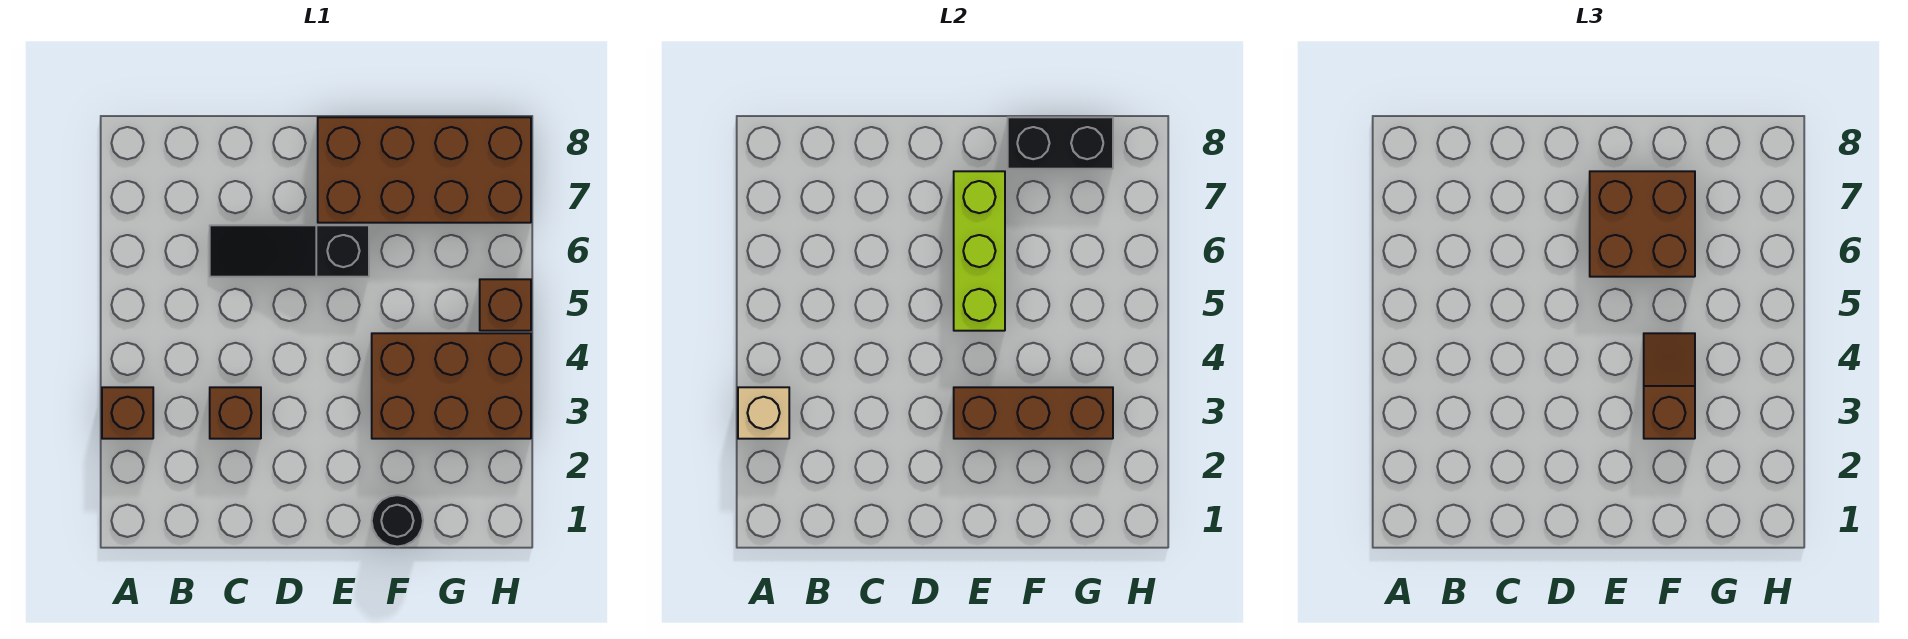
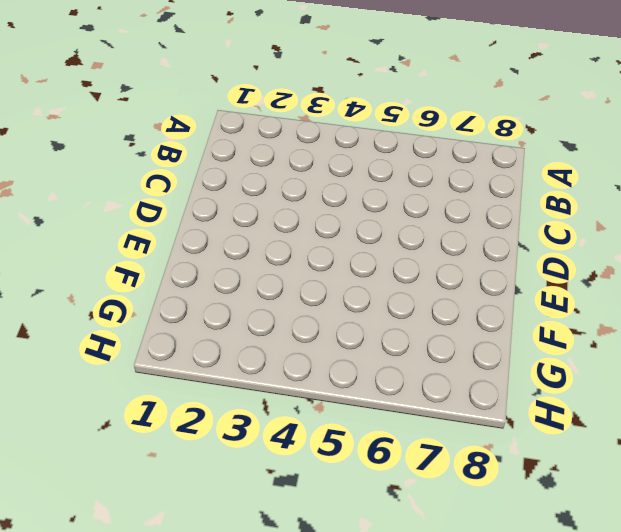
none -> brown 1x1 brick [102,387,153,439]
none -> brown 1x1 brick [210,387,261,439]
none -> black 1x3 slope [210,225,369,277]

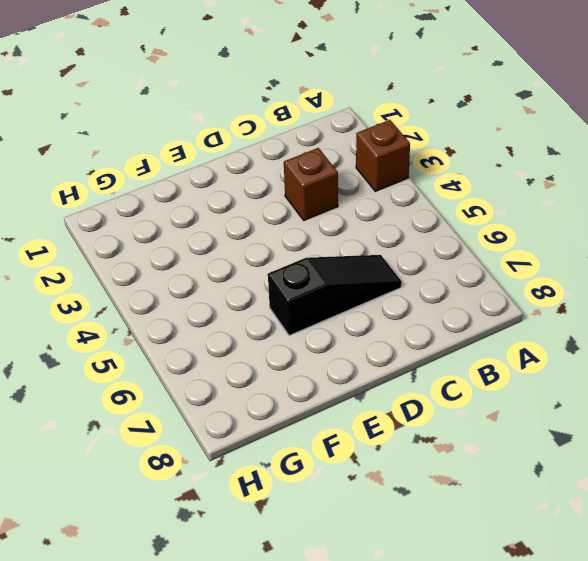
none -> brown 2x4 brick [318,117,531,223]
none -> black 1x1 round brick [372,495,423,546]
none -> brown 2x3 brick [372,333,531,439]

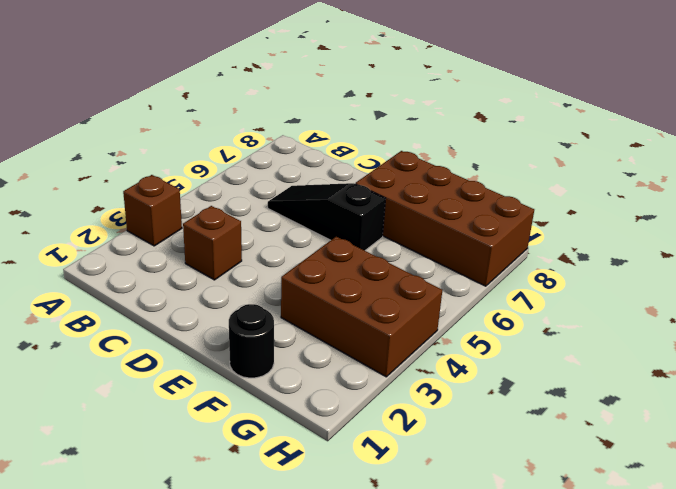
none -> brown 1x1 brick [480,279,531,331]
none -> tan 1x1 brick [738,387,789,439]
none -> brown 1x3 brick [954,387,1113,439]

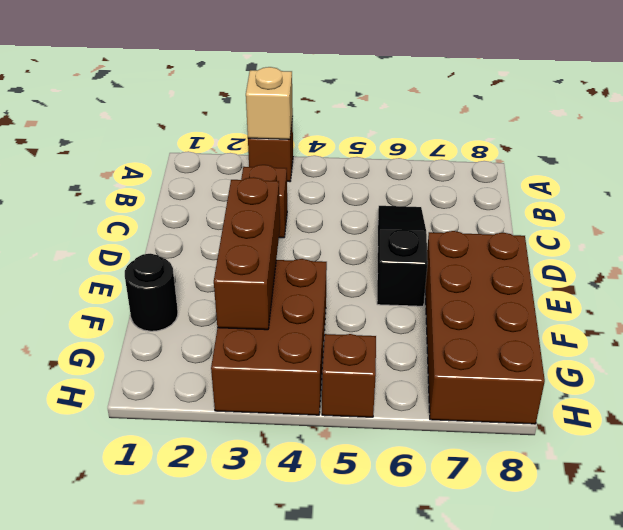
none -> lime 1x3 brick [954,171,1005,331]
none -> black 1x2 brick [1008,117,1113,169]
none -> brown 2x2 brick [1590,171,1695,277]

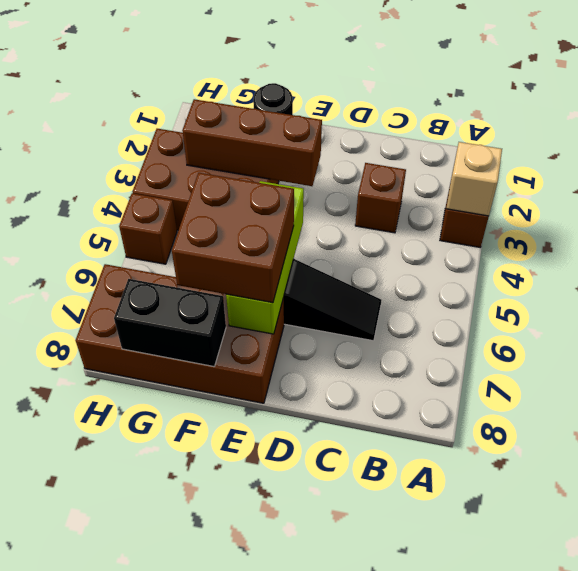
none -> brown 1x2 slope [1644,333,1695,439]

